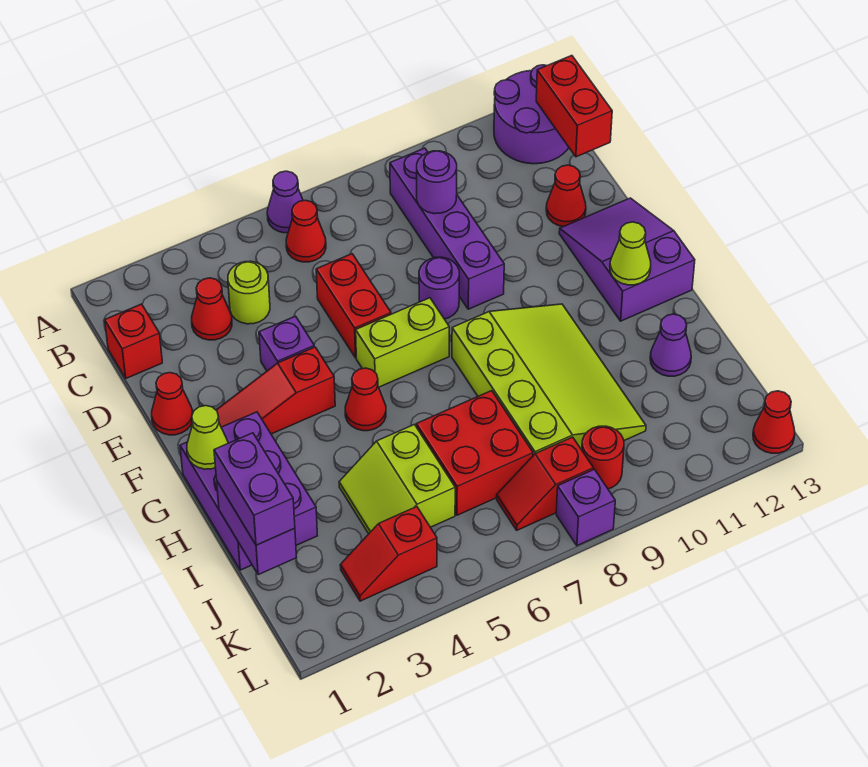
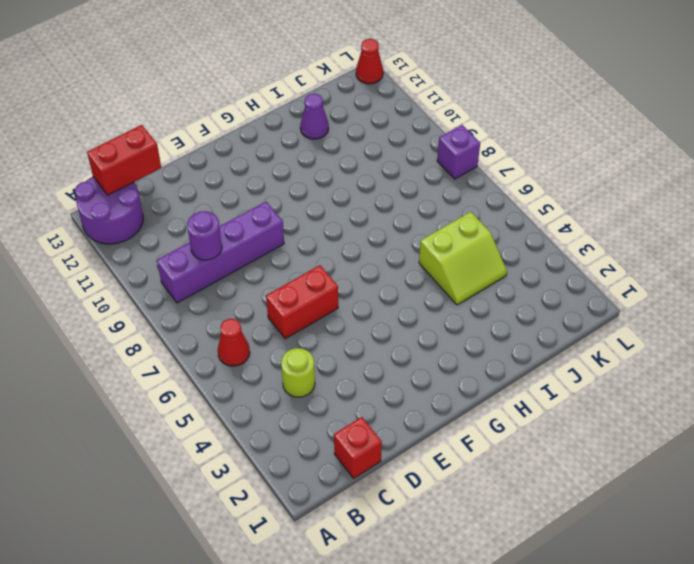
none -> purple 1x1 cone [267,171,303,233]
none -> red 1x1 cone [192,278,232,340]
none -> red 1x1 cone [546,165,586,227]
none -> red 1x1 cone [152,373,193,435]

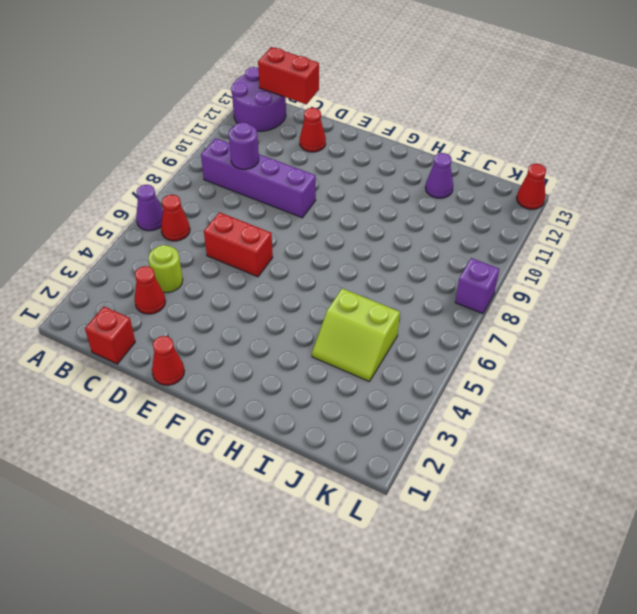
none -> purple 1x1 brick [259,316,314,371]
none -> purple 1x1 round brick [419,257,459,319]
none -> purple 2x3 slope [559,198,695,321]
none -> red 1x3 slope [216,347,335,434]

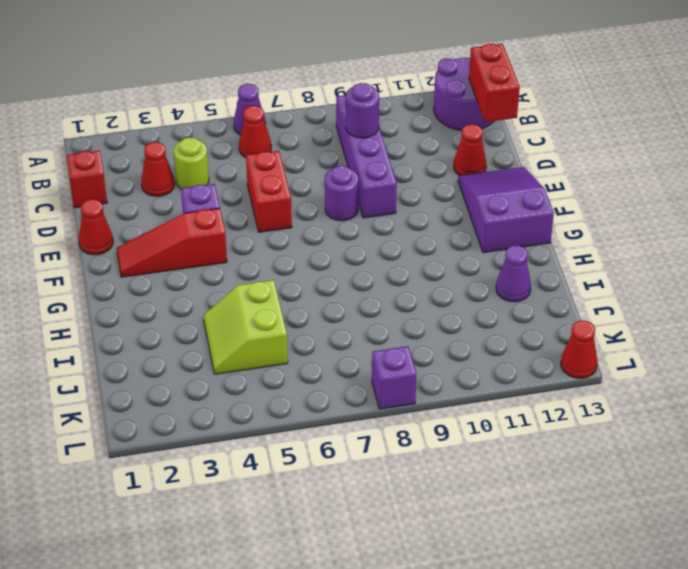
none -> lime 1x2 brick [356,298,449,387]
none -> purple 2x3 brick [180,412,317,570]
none -> red 1x1 cone [345,368,386,431]
none -> lime 3x4 slope [452,304,646,455]

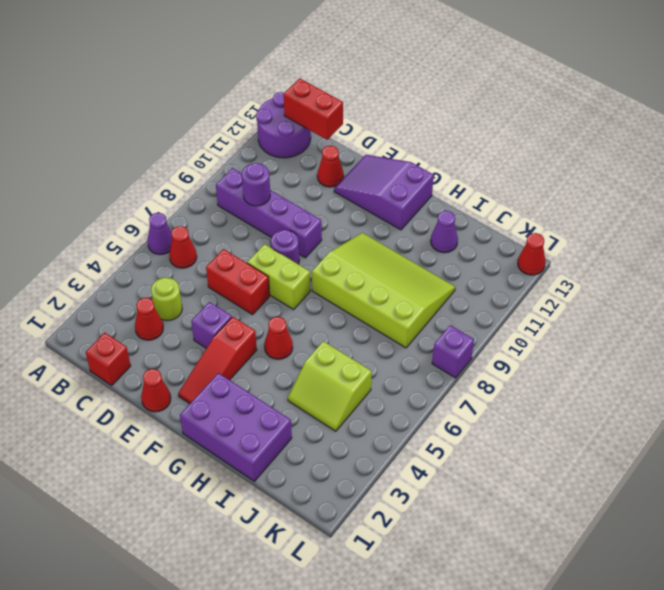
lime 1x2 brick [247,244,310,309] -> lime 1x2 brick turned to [356,298,449,387]
none -> red 2x2 brick [416,391,533,515]
none -> red 1x2 slope [340,507,437,601]
none -> red 1x2 slope [497,437,593,530]
none -> red 1x1 round brick [582,426,624,489]

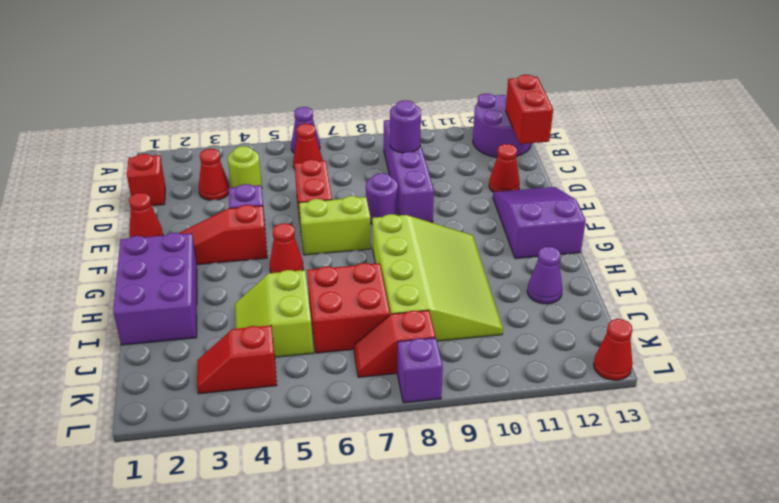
none -> red 1x1 round brick [582,426,624,489]
none -> lime 1x1 cone [187,406,228,469]
none -> lime 1x1 cone [610,222,651,285]
none -> purple 1x2 brick [217,482,297,575]

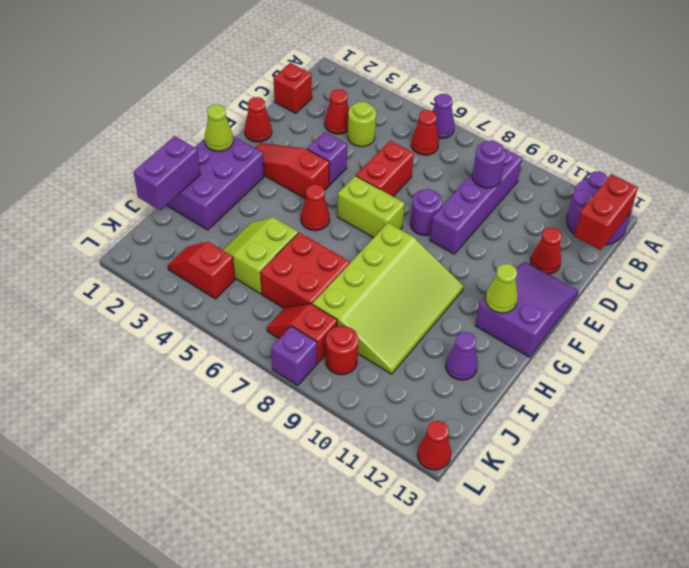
none -> purple 1x2 brick [214,433,295,545]

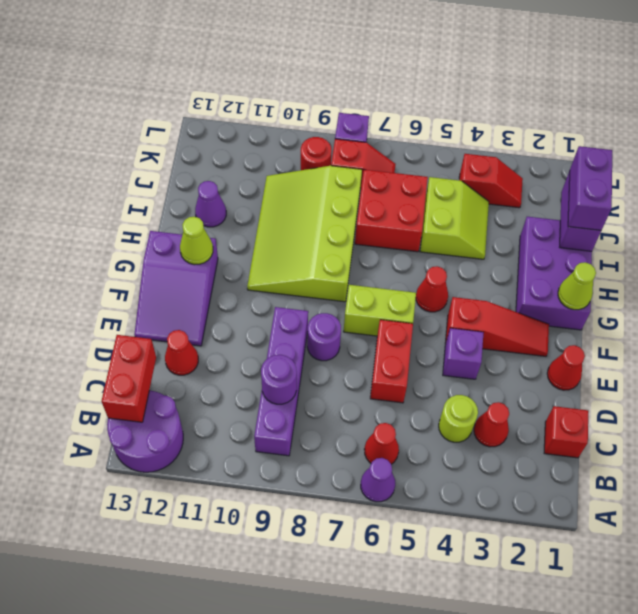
none -> red 1x1 cone [753,391,795,453]

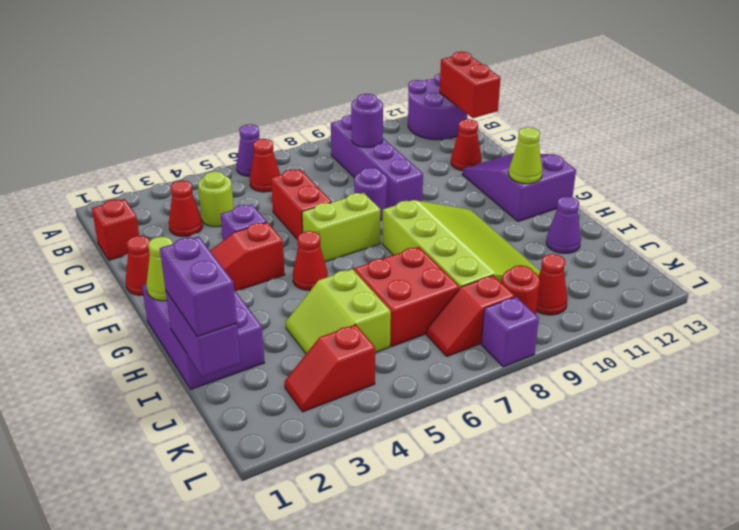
red 1x1 cone [537,254,567,315] -> red 1x1 cone moved to [753,391,795,453]

